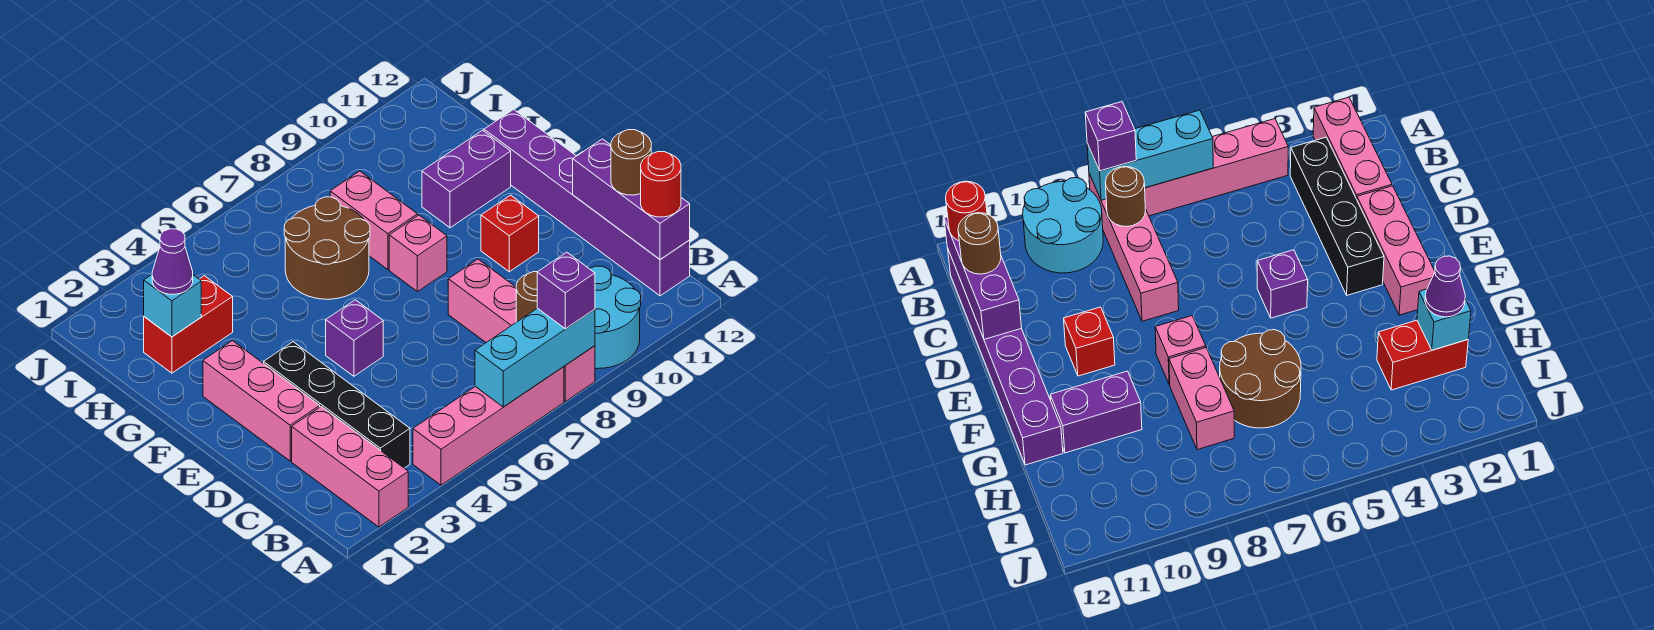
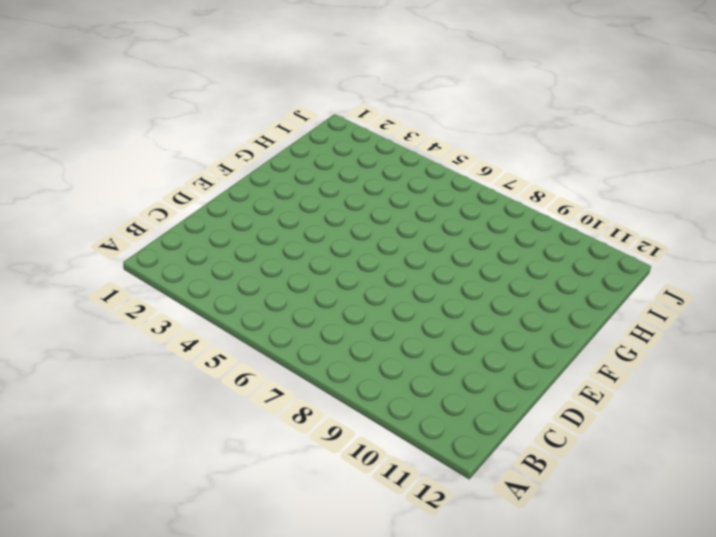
none -> pink 1x3 brick [292,407,408,527]
none -> pink 1x4 brick [413,367,564,485]
none -> pink 1x4 brick [448,259,595,401]

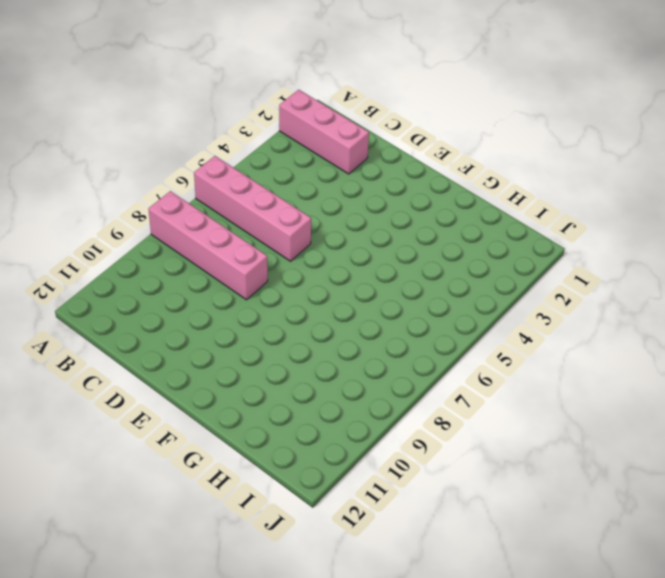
pink 1x4 brick [194,156,311,261] -> pink 1x4 brick turned to [413,367,564,485]
none -> cyan 2x2 round brick [590,266,641,369]
none -> black 1x4 brick [264,342,410,468]
none -> purple 1x6 brick [484,109,690,296]

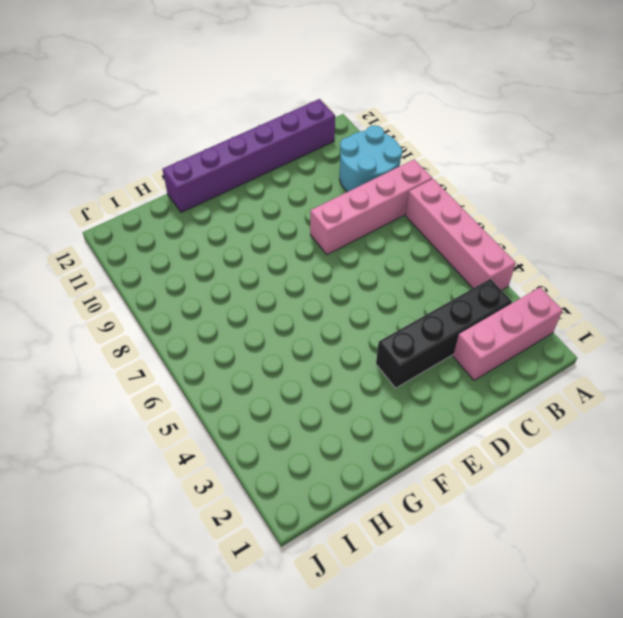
none -> pink 1x3 brick [203,341,320,461]
none -> purple 1x1 brick [326,300,383,376]
none -> red 1x1 brick [481,195,539,272]

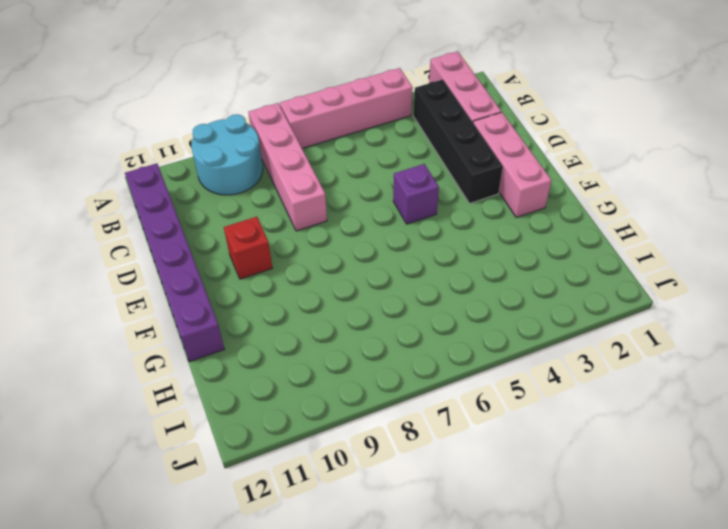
none -> pink 1x1 brick [389,215,447,292]
none -> brown 2x2 round brick [284,197,370,299]
none -> pink 1x2 brick [330,171,418,269]

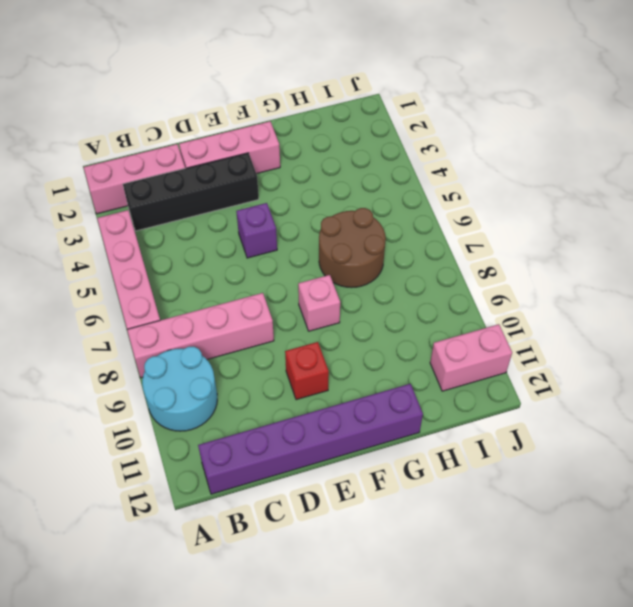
pink 1x2 brick [430,324,512,391] -> pink 1x2 brick moved to [330,171,418,269]
none -> purple 1x2 brick [422,130,511,228]
none -> red 1x2 brick [144,276,233,373]
none -> cyan 1x3 brick [475,308,595,407]

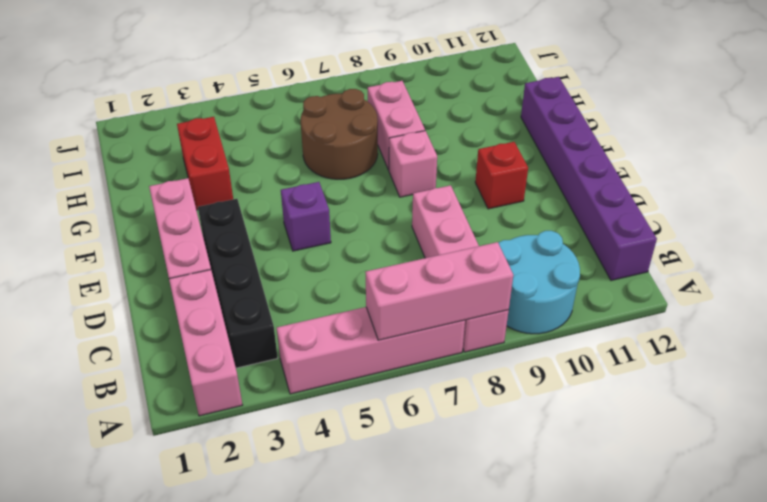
pink 1x3 brick [365,242,513,340] -> cyan 1x3 brick [475,308,595,407]
red 1x2 brick [177,117,233,210] -> red 1x2 brick turned to [144,276,233,373]
none -> purple 1x2 brick [422,130,511,228]
none -> brown 1x1 round brick [516,272,537,322]
none -> purple 1x3 brick [573,139,690,260]

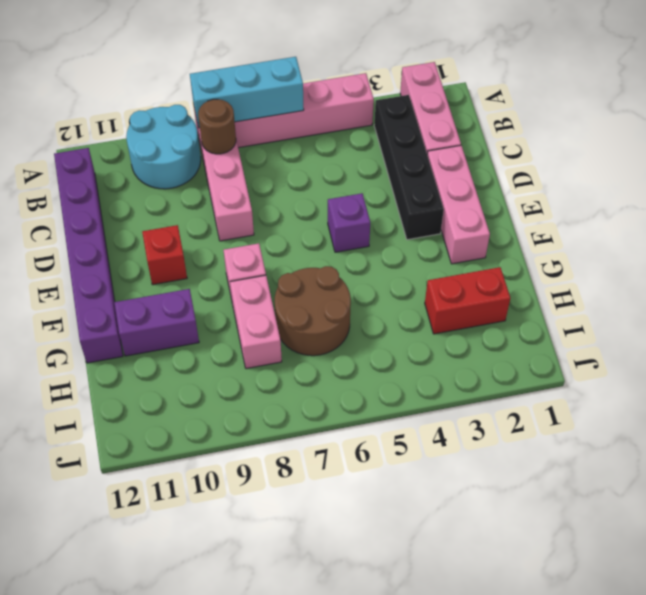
none -> purple 1x3 brick [573,139,690,260]
none -> cyan 1x1 brick [144,275,201,337]
none -> purple 1x1 brick [537,252,595,329]

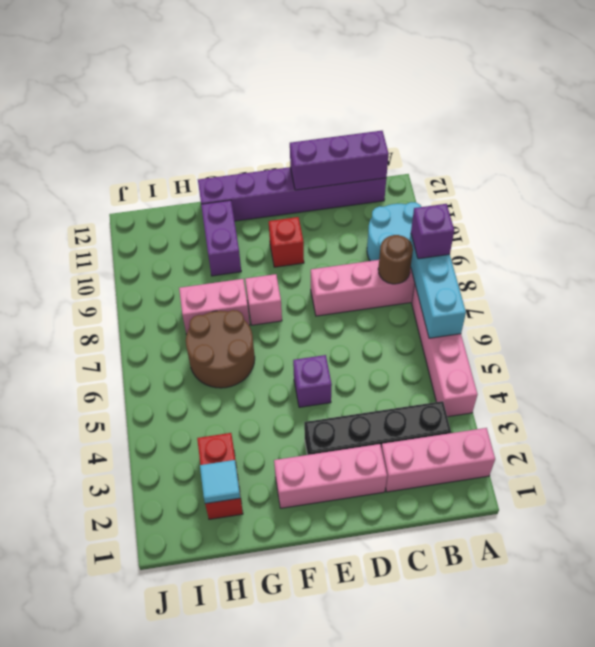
cyan 1x1 tile [200,460,240,504] -> cyan 1x1 brick [144,275,201,337]
none -> red 1x1 round brick [641,152,681,217]
none -> brown 1x1 round brick [611,130,651,195]
none -> purple 1x1 cone [152,229,193,294]

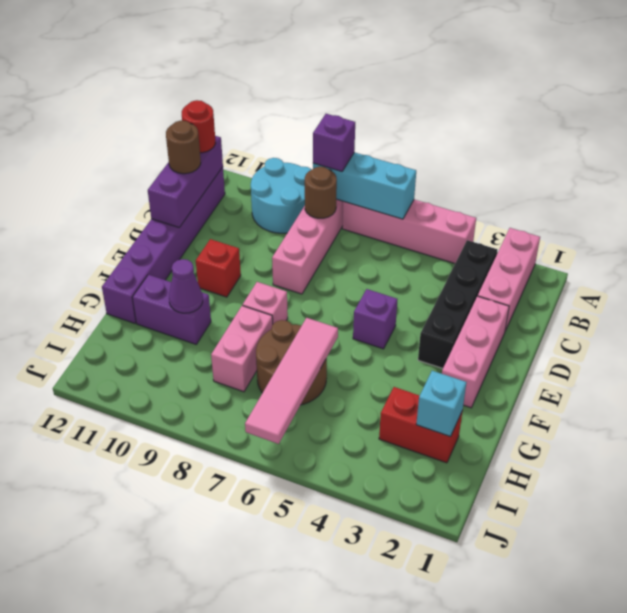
pink 1x4 tile [245,318,338,444] -> none
purple 1x1 cone [169,259,203,313] -> purple 1x1 cone moved to [152,229,193,294]

